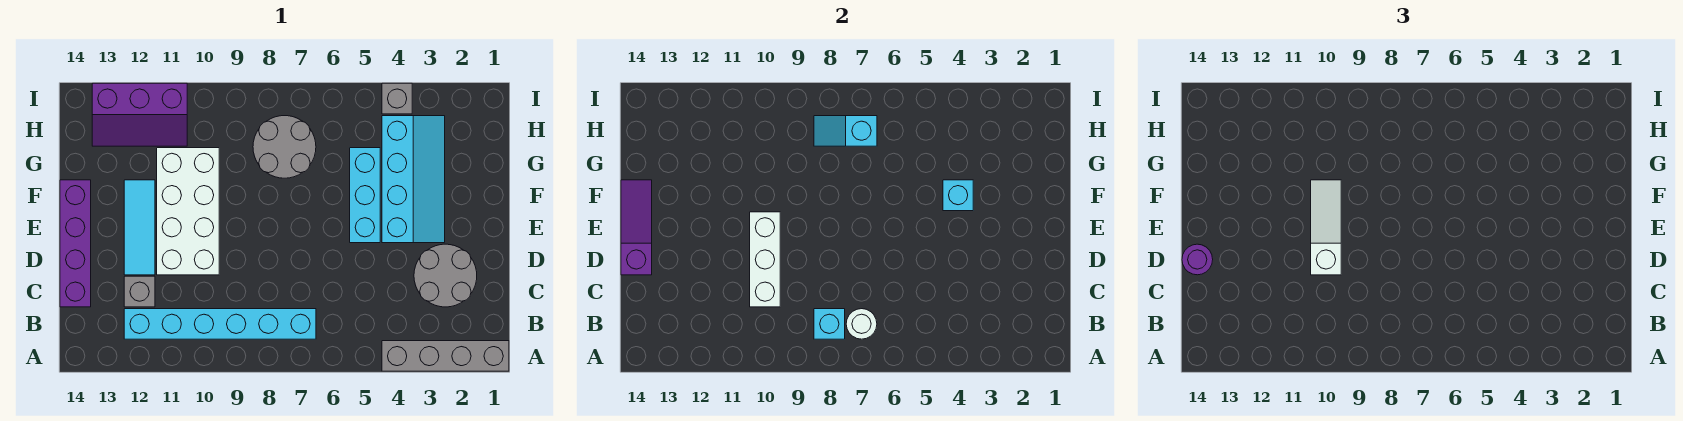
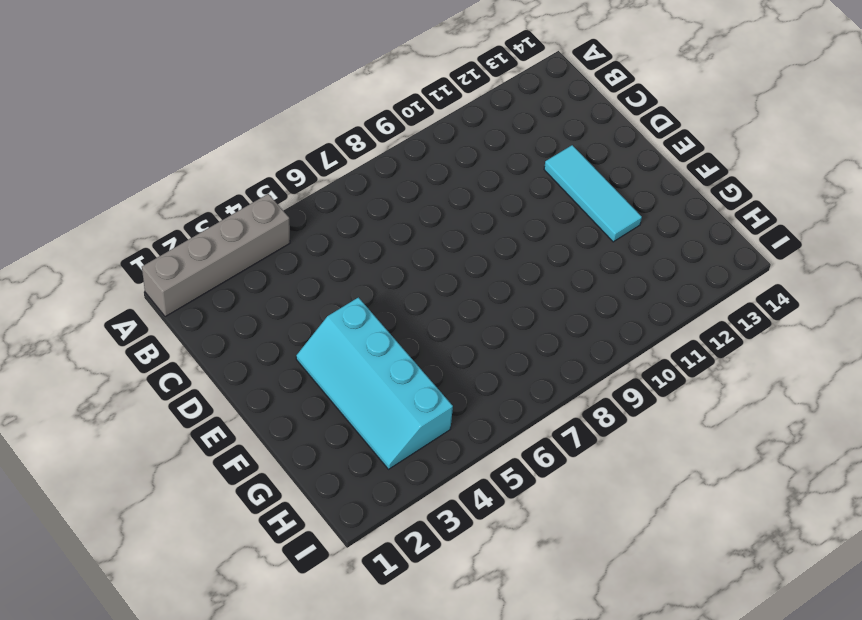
none -> cyan 1x6 brick [124,309,316,339]
none -> grey 2x2 round brick [414,244,477,307]
none -> grey 1x1 brick [124,276,155,307]

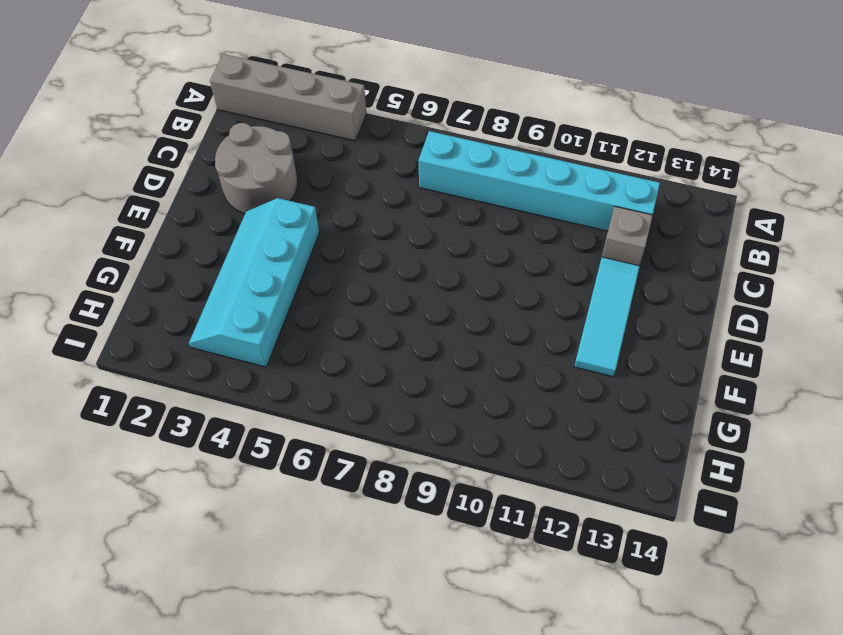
none -> purple 1x4 brick [60,180,91,307]
none -> white 2x4 brick [157,148,219,275]
none -> cyan 1x3 brick [350,148,380,243]

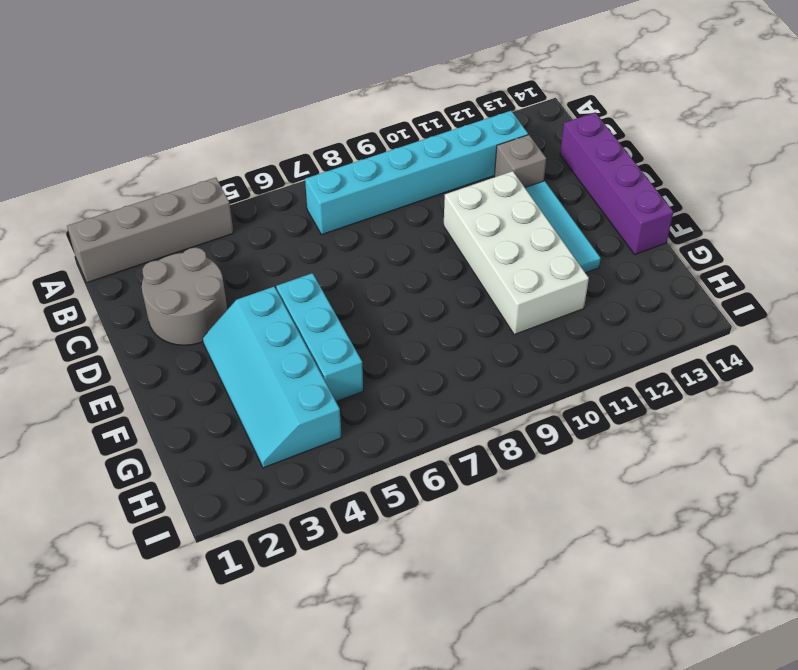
none -> grey 2x2 round brick [253,116,316,178]
none -> purple 2x3 slope [92,83,187,146]
none -> grey 1x1 brick [382,83,412,114]

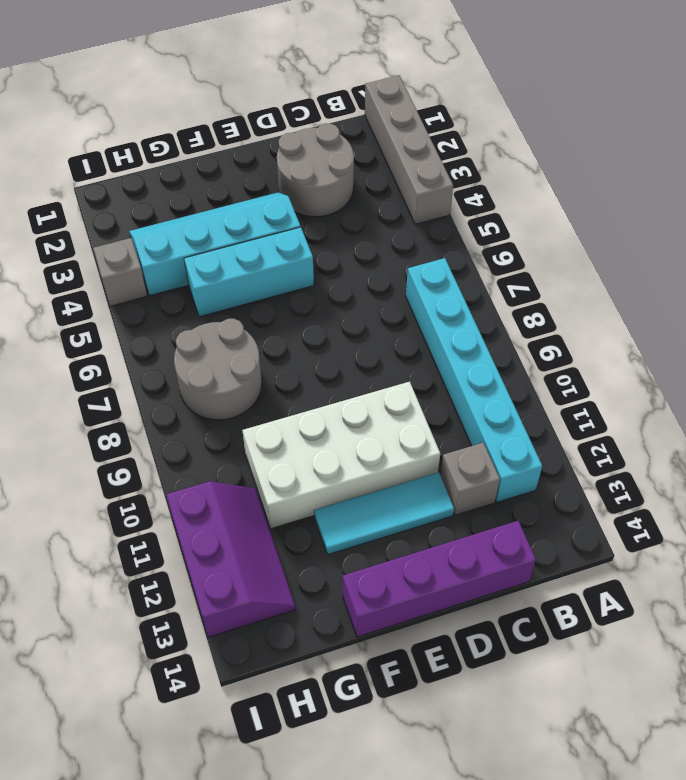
none -> white 1x1 round brick [846,309,877,339]
none -> cyan 1x1 brick [814,309,845,339]
none -> white 1x3 brick [750,212,780,307]

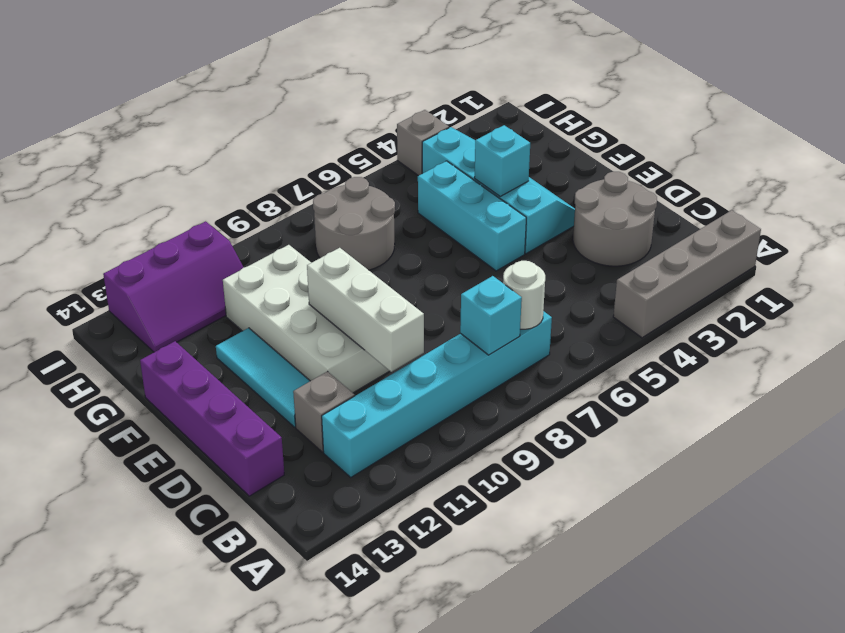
none -> purple 1x3 slope [621,180,652,275]
none -> cyan 1x2 slope [814,116,877,146]
none -> white 1x3 slope [1311,180,1341,275]

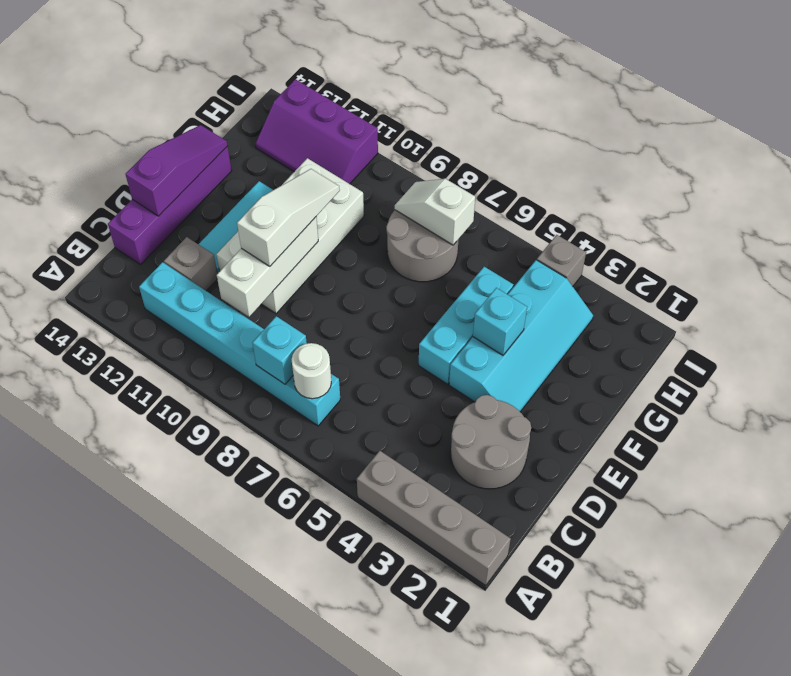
white 1x2 slope [395,179,475,245] -> cyan 1x2 slope [814,116,877,146]
none -> purple 1x1 round brick [1182,244,1213,275]

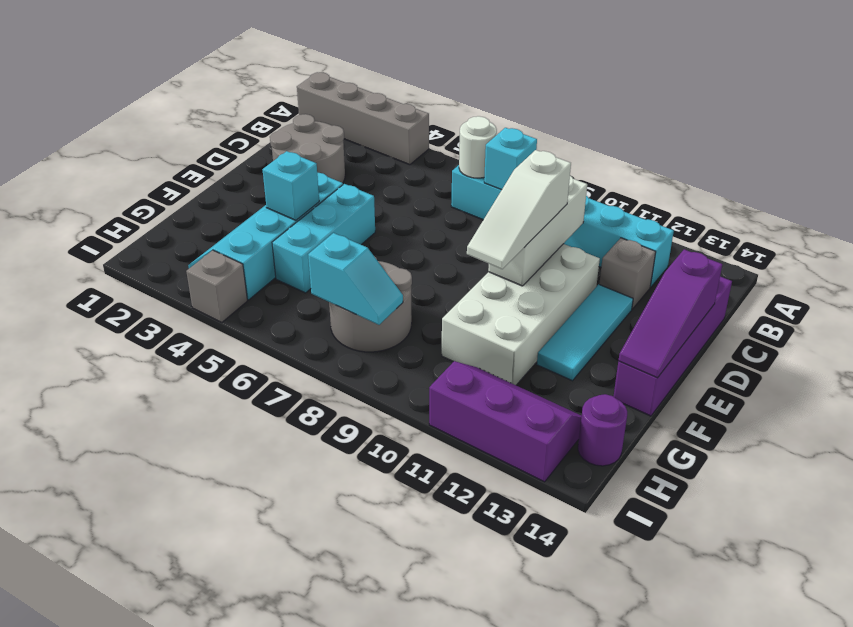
purple 1x1 round brick [578,394,627,466] -> purple 1x1 round brick moved to [1182,244,1213,275]

